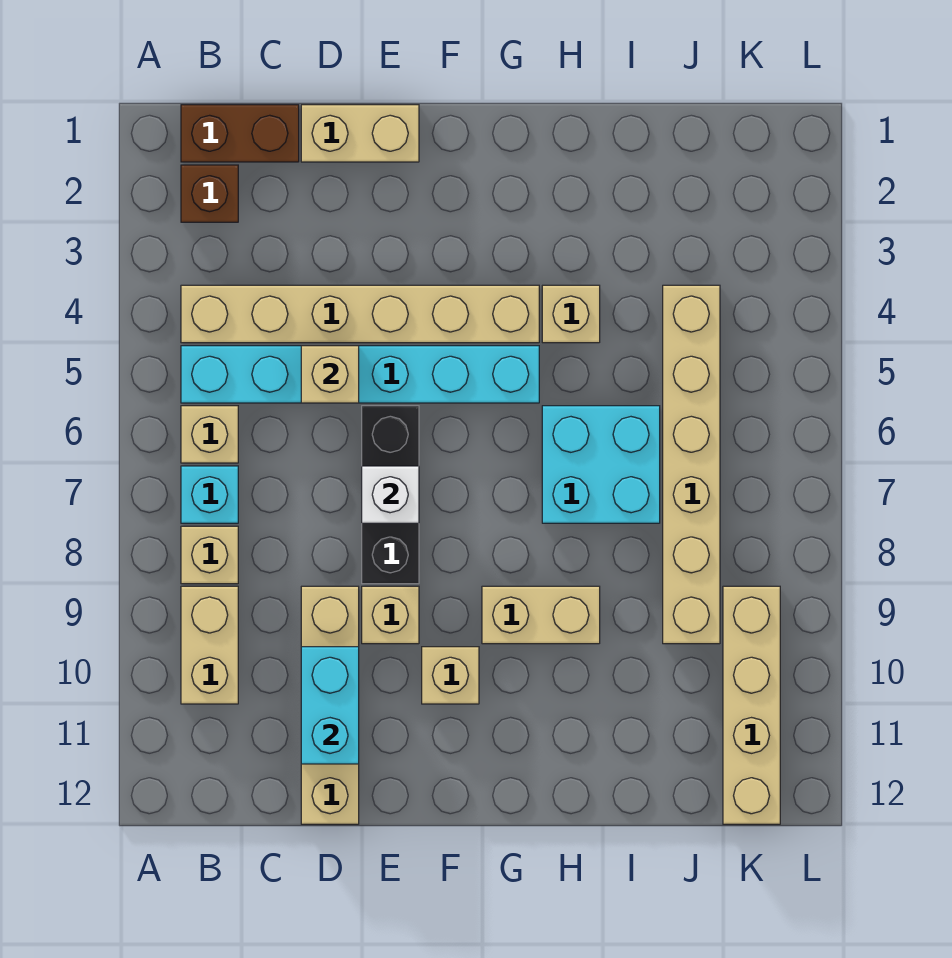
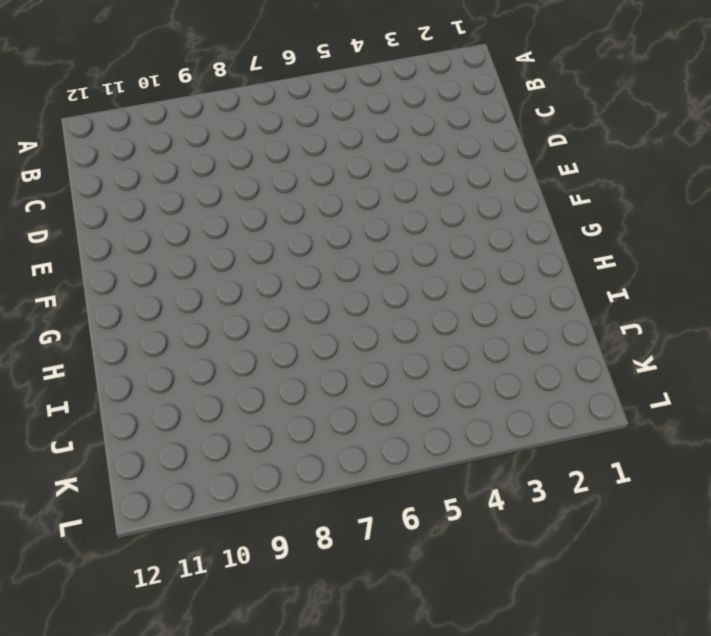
none -> brown 1x2 brick [181,105,299,162]
none -> brown 1x1 brick [181,165,238,222]
none -> tan 1x6 brick [181,285,539,343]

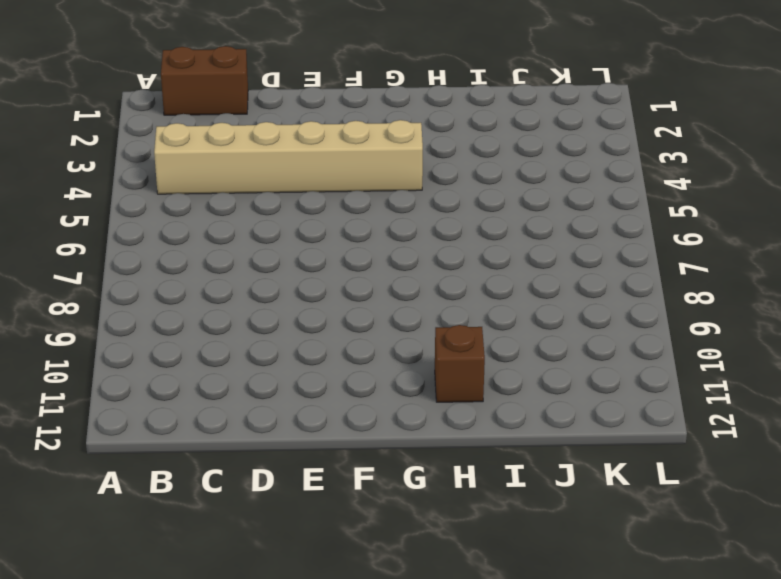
brown 1x1 brick [435,325,485,402] -> brown 1x1 brick moved to [181,165,238,222]
none -> cyan 1x6 brick [181,346,539,403]
none -> tan 1x1 brick [181,406,238,463]
none -> cyan 1x1 brick [181,466,238,523]

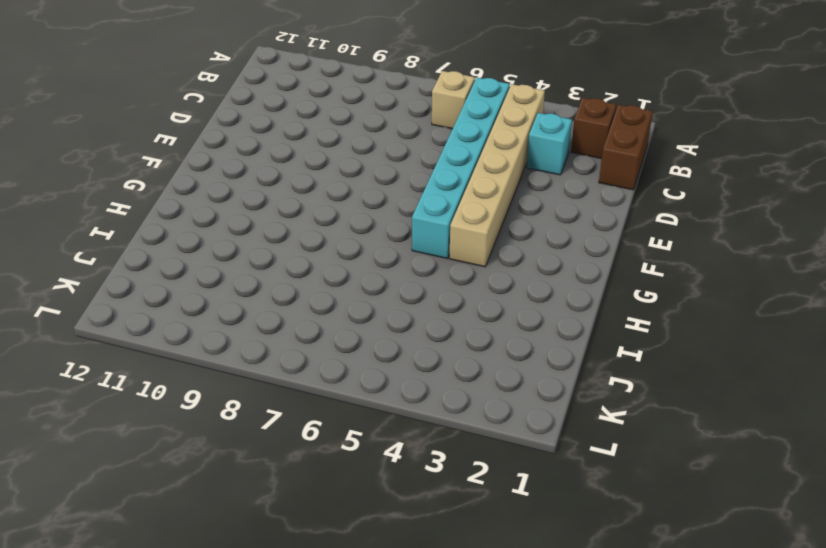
cyan 1x1 brick [527,113,572,175] -> cyan 1x1 brick moved to [181,466,238,523]
none -> tan 1x1 brick [181,526,238,584]
none -> tan 1x2 brick [181,586,238,704]
none -> tan 1x2 brick [301,105,419,162]

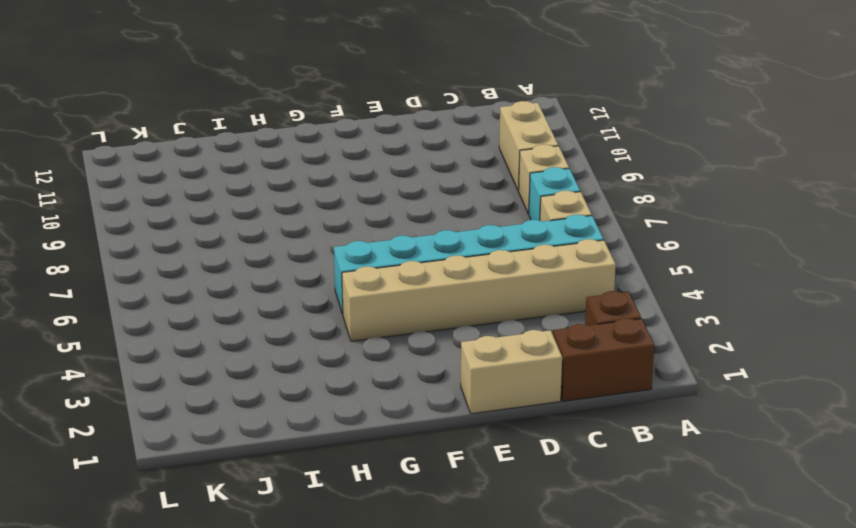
none -> tan 1x4 brick [301,586,359,824]
none -> black 1x3 brick [362,406,419,584]
none -> tan 1x1 brick [362,586,419,644]

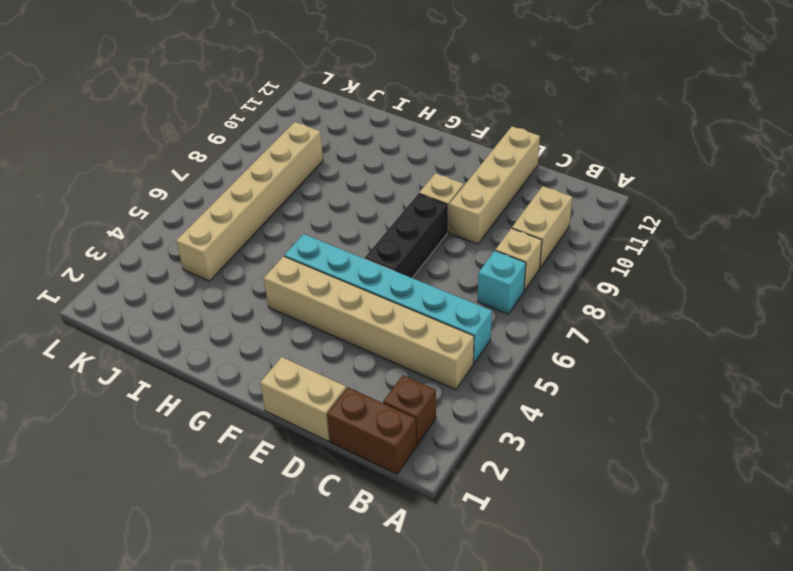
none -> tan 1x1 brick [181,406,238,463]
none -> tan 1x1 brick [422,647,479,704]
none -> tan 1x2 brick [482,586,600,644]

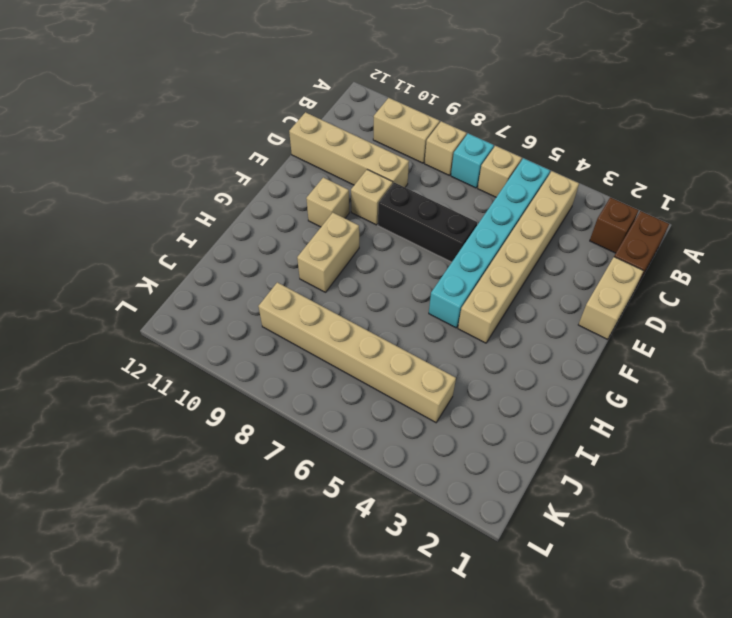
none -> tan 1x1 brick [542,285,600,343]
none -> cyan 2x2 brick [542,406,660,523]
none -> tan 1x4 brick [723,586,780,824]

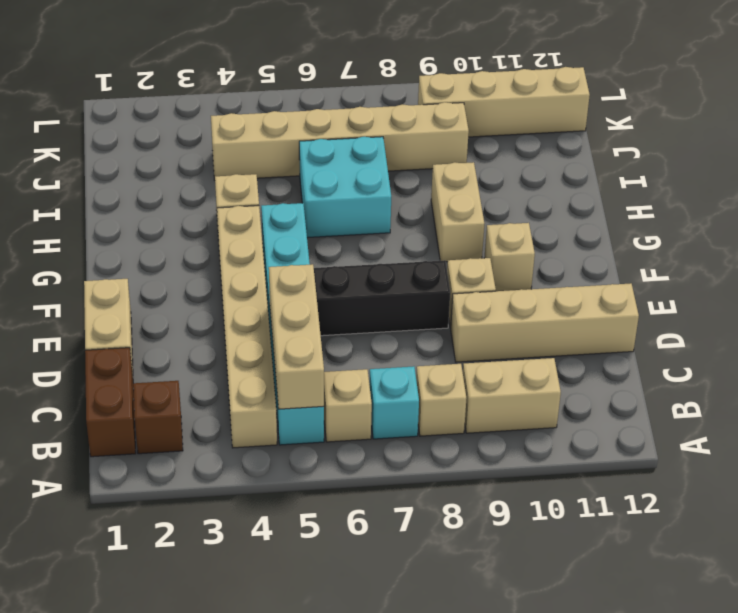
tan 1x3 brick [269,264,324,409] -> tan 1x1 brick [301,346,359,403]
none -> cyan 1x2 brick [301,647,359,764]
none -> white 1x1 brick [362,466,419,523]

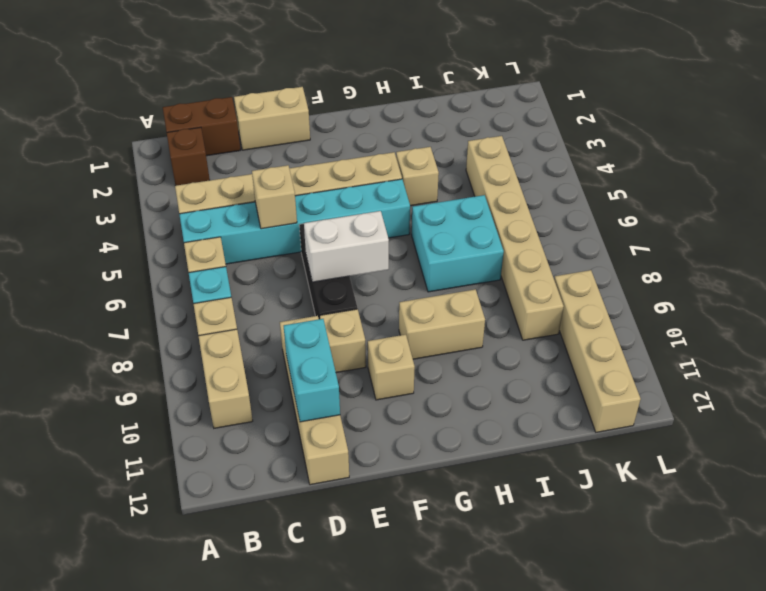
white 1x2 brick [304,211,389,282] -> white 1x1 brick [362,466,419,523]

